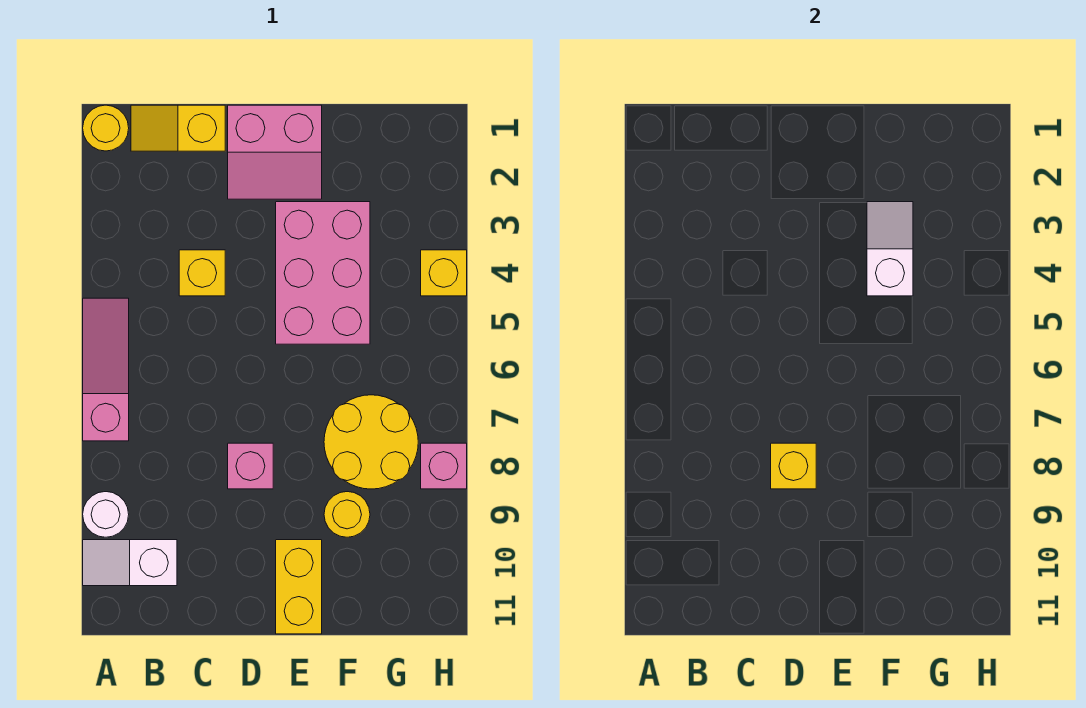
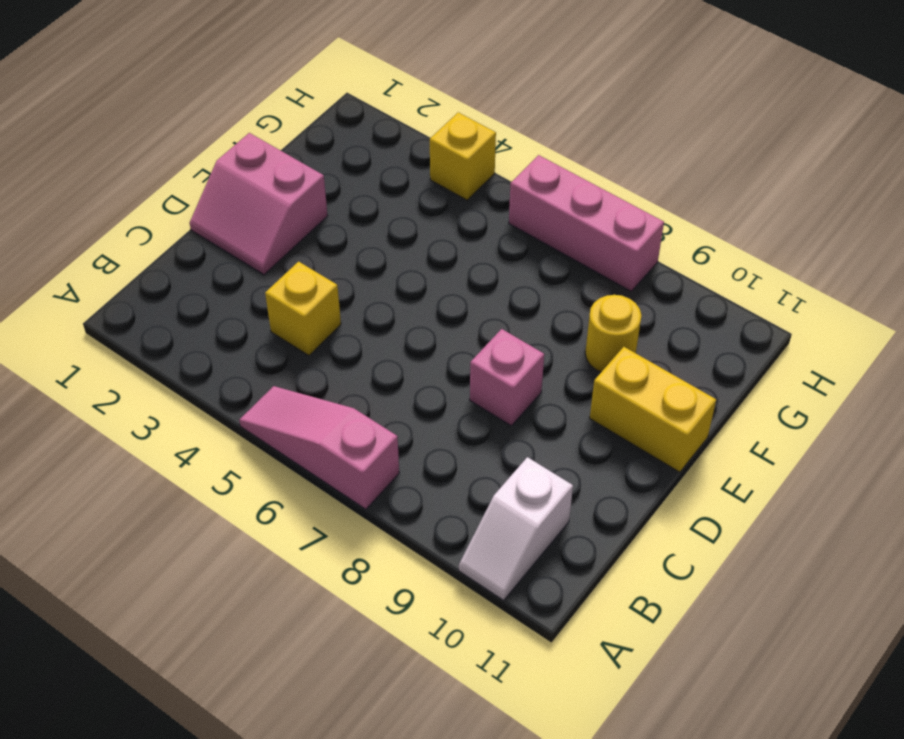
pink 2x2 slope [190,133,328,275] -> pink 2x2 slope turned to [228,105,322,199]
pink 1x3 brick [509,155,664,291] -> pink 1x1 brick [421,443,467,489]
none -> yellow 1x1 round brick [83,105,129,151]
none -> white 1x1 round brick [83,492,129,537]
none -> yellow 1x2 slope [131,105,225,151]

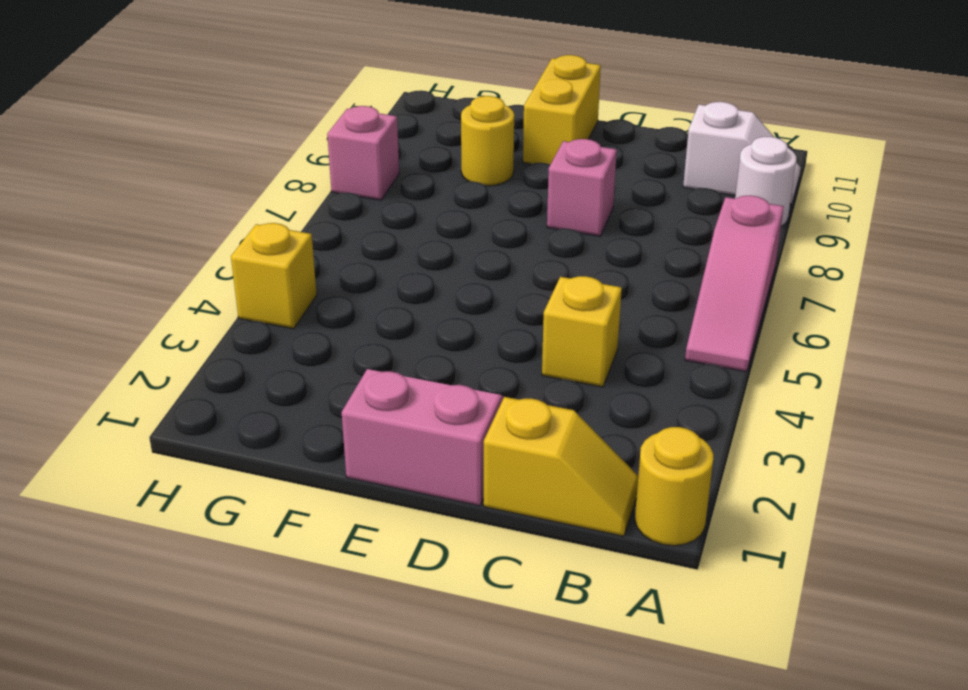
none -> pink 2x3 brick [276,202,370,344]
none -> yellow 2x2 round brick [324,395,418,489]
none -> yellow 1x1 brick [771,443,816,489]

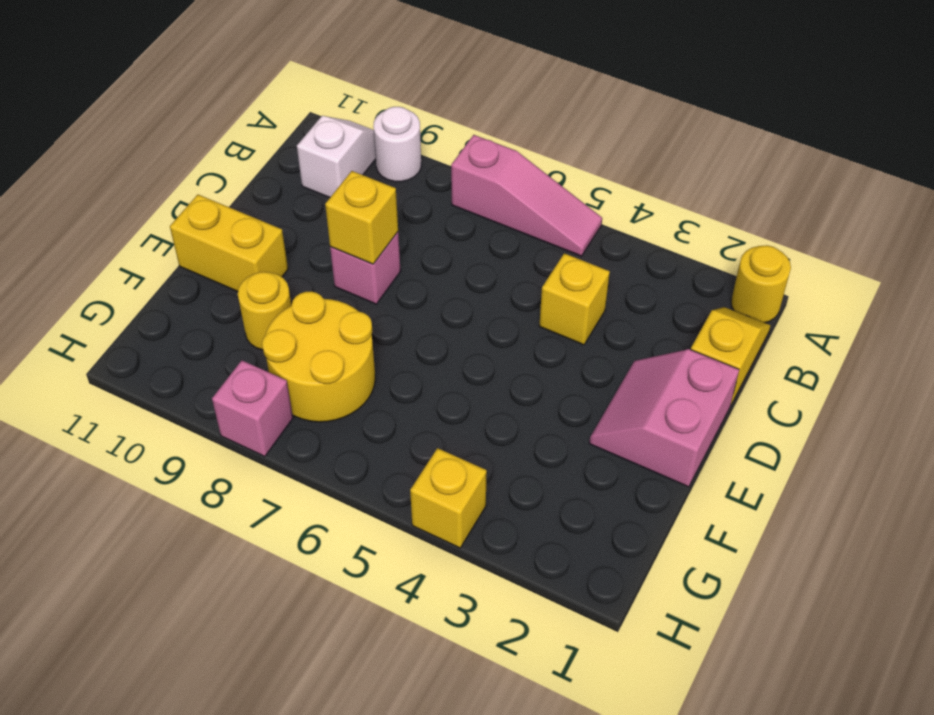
none -> pink 2x3 brick [276,202,370,344]
none -> white 1x2 slope [867,202,913,296]

